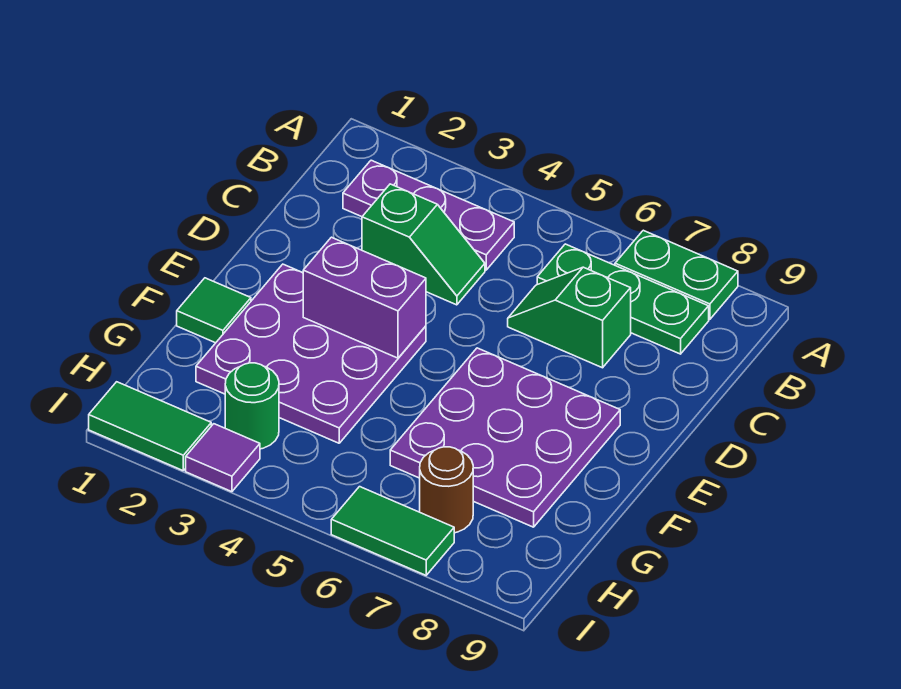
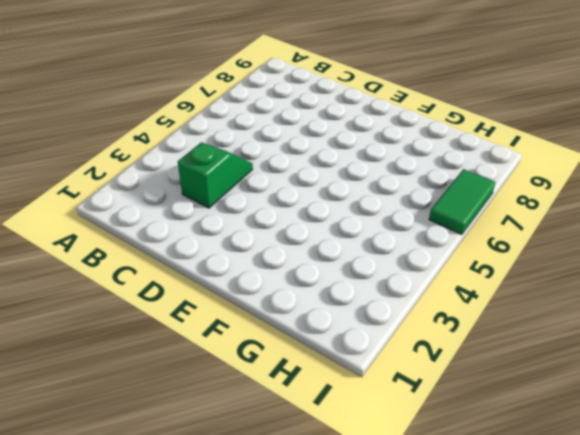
none -> green 1x2 plate [615,230,738,319]
none -> purple 1x3 plate [343,160,514,270]
none -> green 1x3 plate [537,244,709,354]

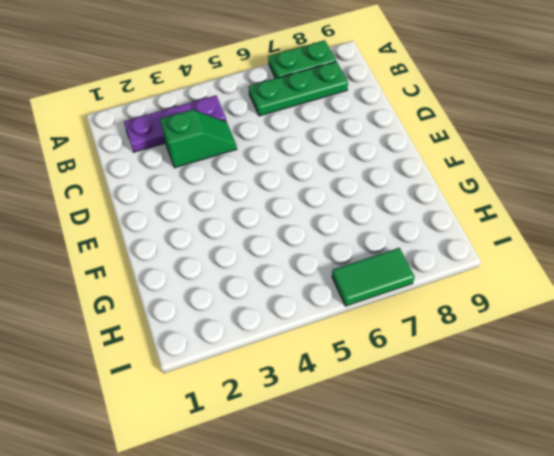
none -> green 1x2 slope [508,267,631,368]
none -> purple 3x3 plate [196,264,426,443]
none -> purple 3x3 plate [390,348,620,527]

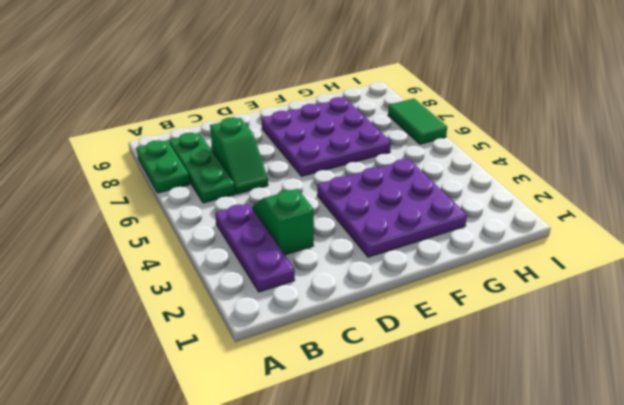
none -> green 1x1 tile [177,278,251,343]
none -> green 1x1 round brick [225,363,279,449]
none -> brown 1x1 round brick [420,447,473,533]

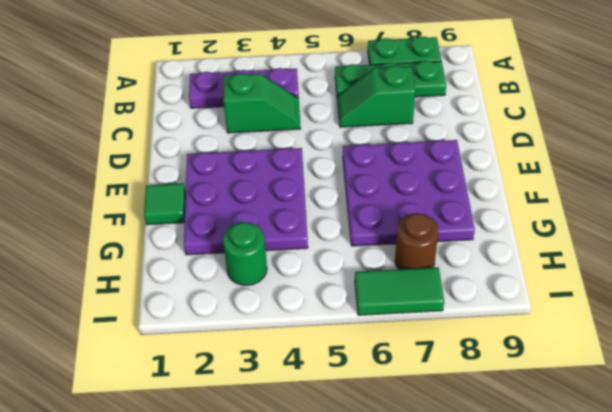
none -> green 1x2 tile [89,382,211,471]
none -> purple 1x1 tile [186,424,260,492]
none -> purple 1x2 brick [303,237,426,358]

